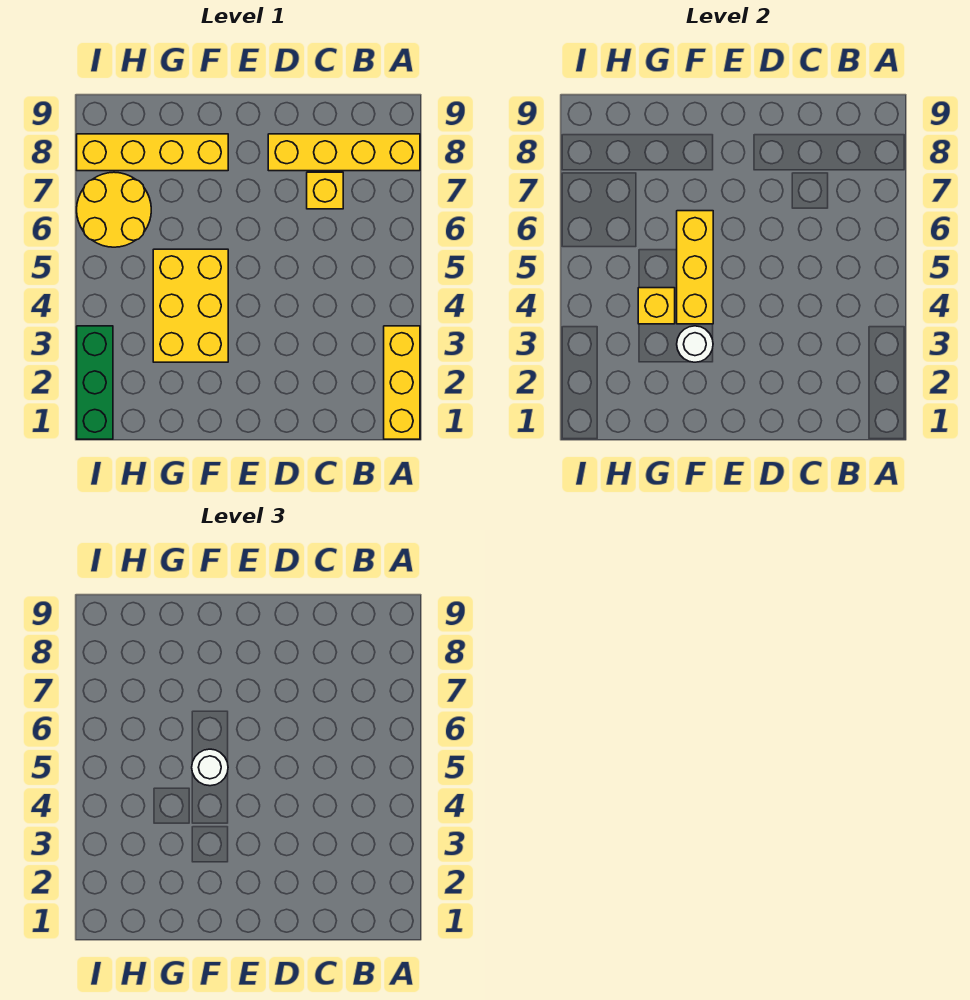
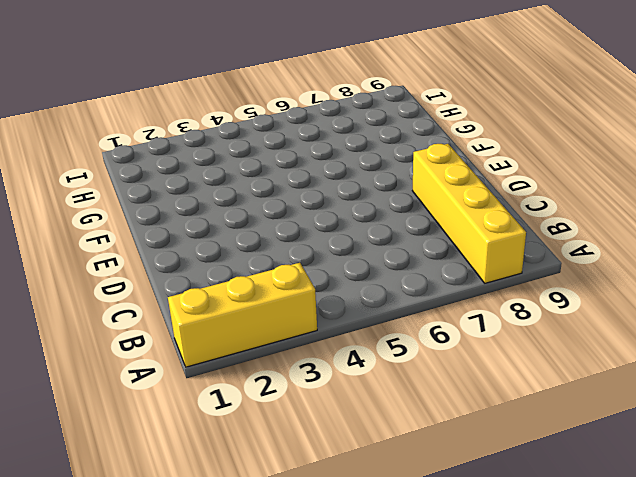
none -> yellow 1x1 brick [307,172,343,209]
none -> yellow 2x3 brick [153,249,228,362]

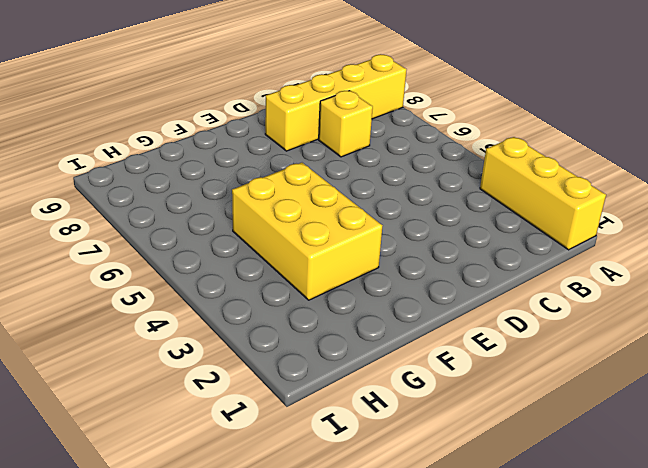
none -> yellow 1x4 brick [77,134,228,171]
none -> yellow 2x2 round brick [77,172,151,247]

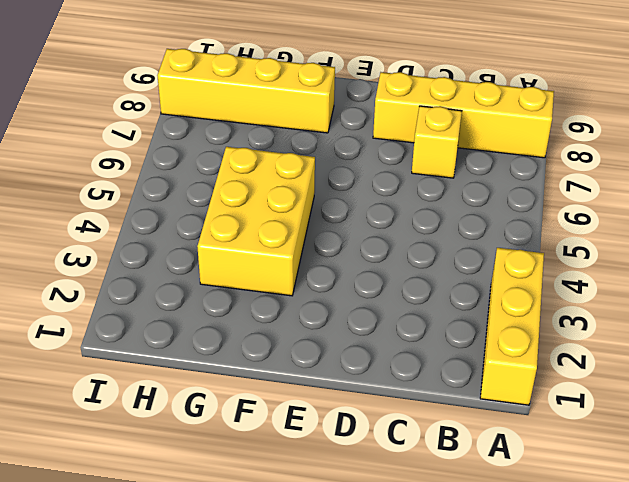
none -> yellow 2x2 round brick [77,172,151,247]
none -> green 1x3 brick [77,326,113,439]

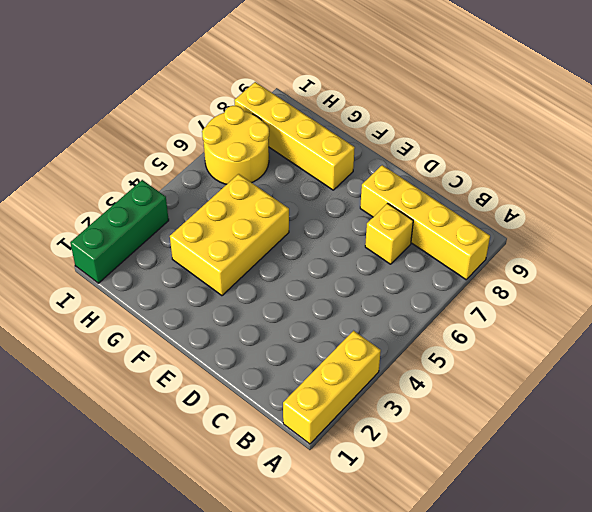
none -> white 1x1 round brick [677,326,713,362]
none -> yellow 1x3 brick [677,211,713,324]

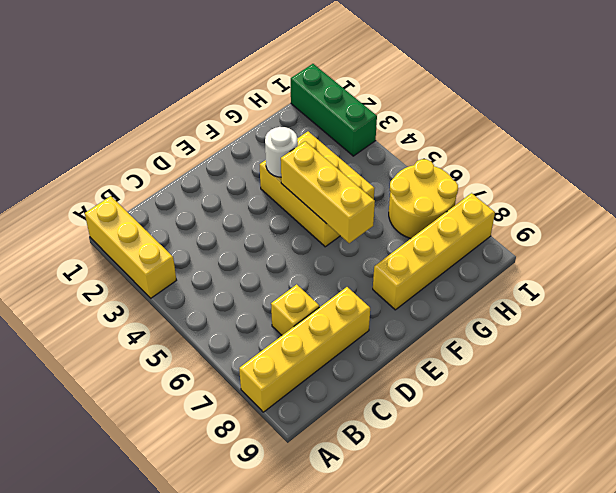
none -> yellow 1x1 brick [638,288,675,324]
none -> white 1x1 round brick [192,749,228,786]

